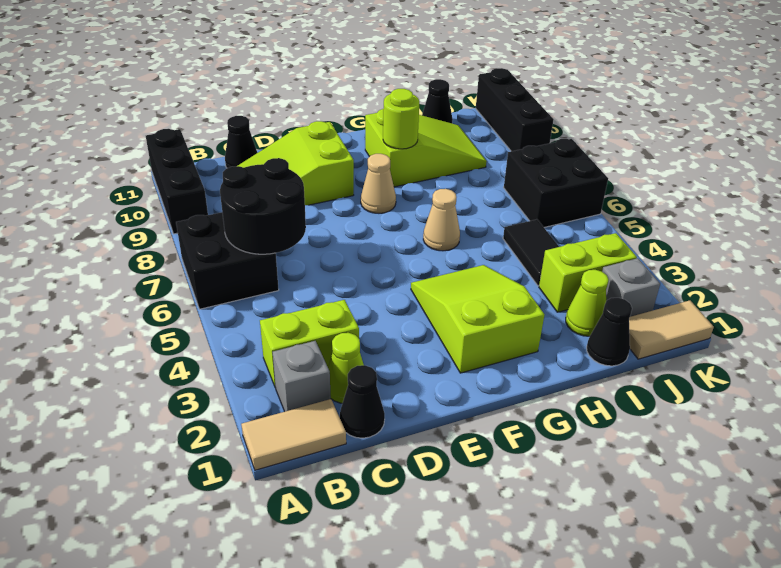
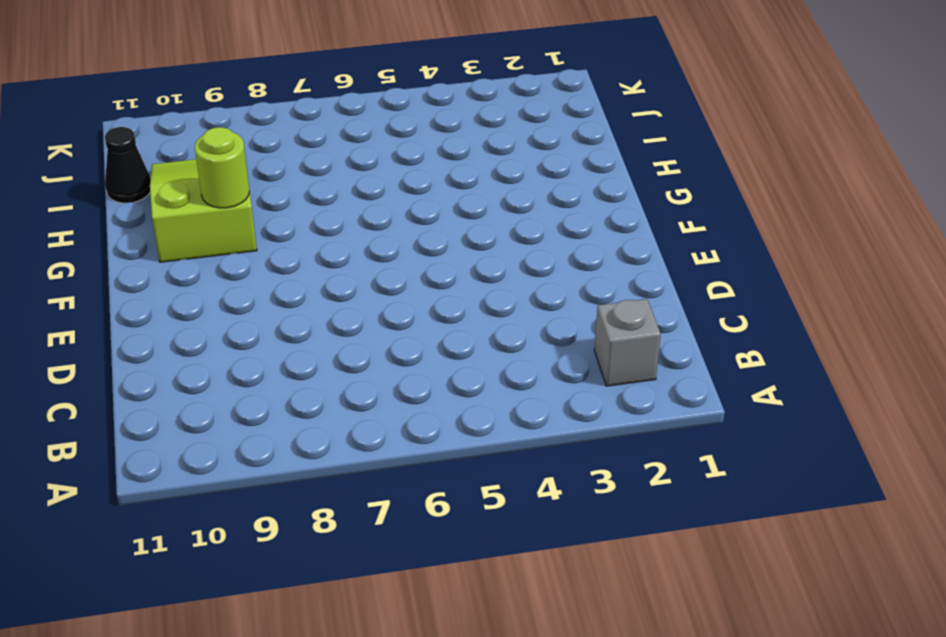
none -> tan 1x2 tile [241,399,346,470]
none -> black 2x2 brick [176,212,279,309]
none -> black 1x3 brick [146,129,208,234]

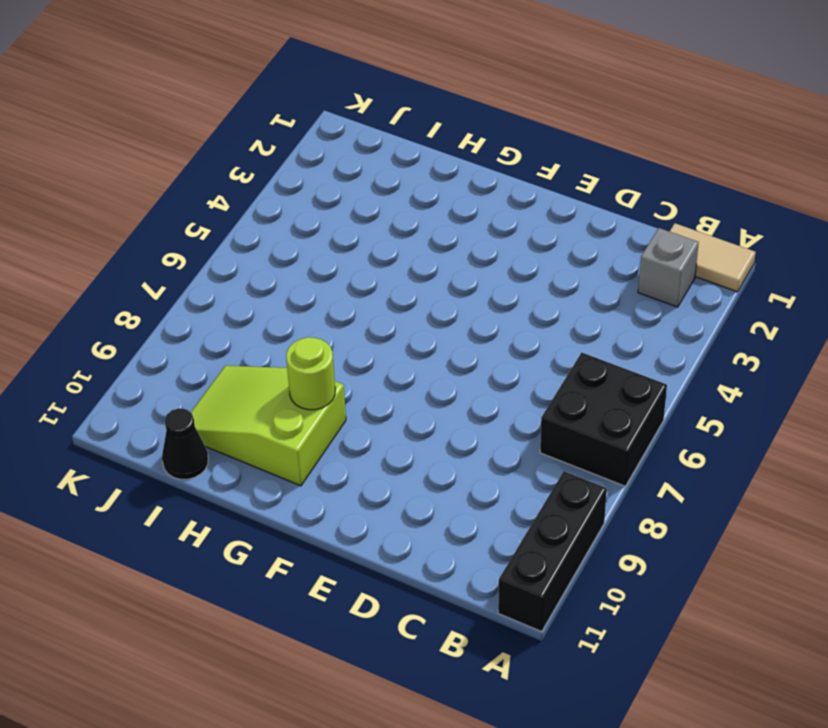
none -> lime 1x2 brick [260,300,359,388]
none -> black 1x1 cone [340,365,385,438]
none -> lime 1x1 cone [328,333,364,403]

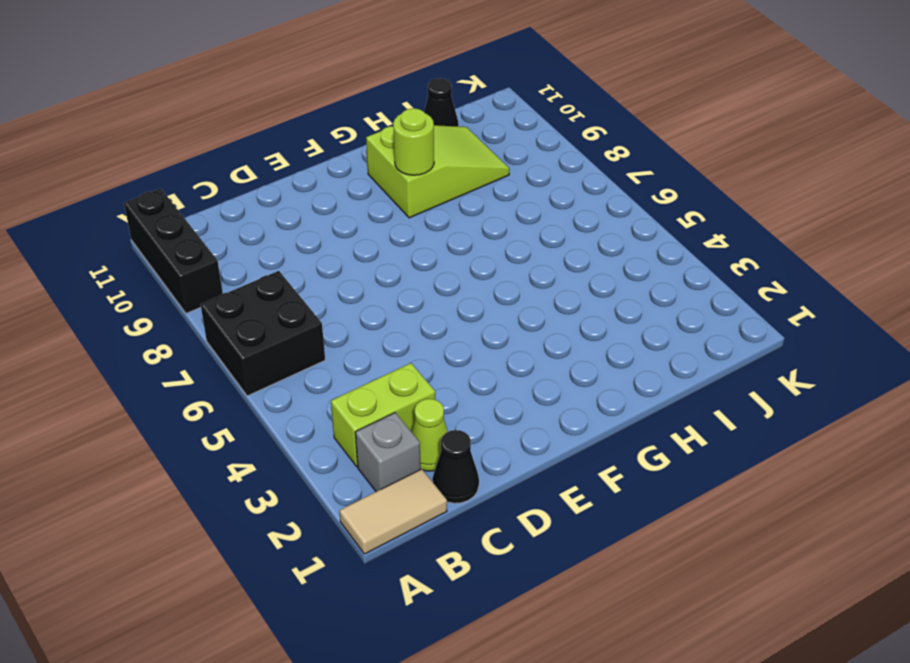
none -> lime 2x3 slope [238,121,354,205]
none -> black 1x1 cone [225,116,257,168]
none -> lime 2x3 slope [411,265,544,373]

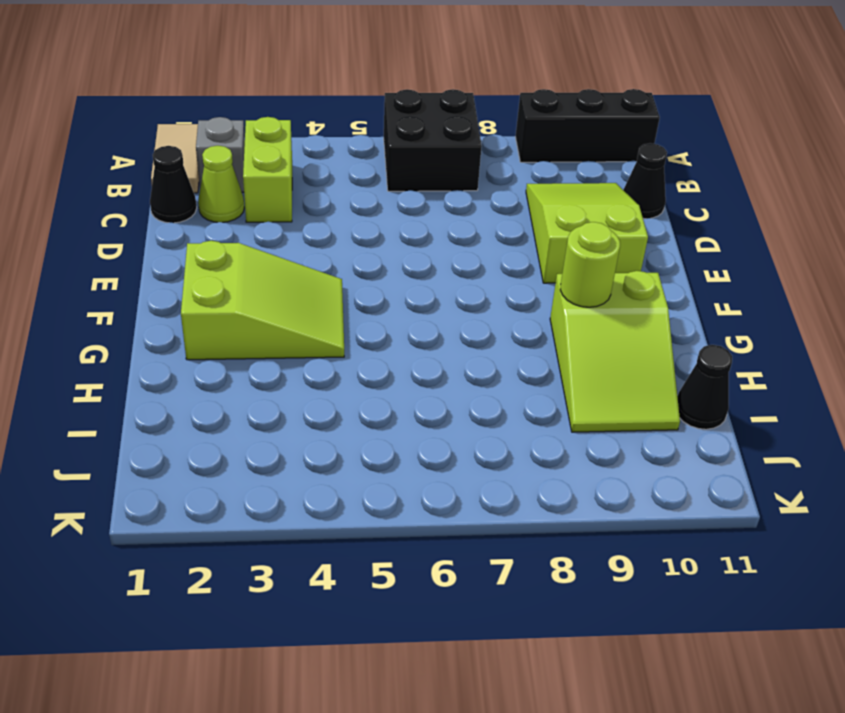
none -> tan 1x1 cone [361,154,396,213]
none -> tan 1x1 cone [423,189,460,251]
none -> black 1x1 cone [587,298,632,366]

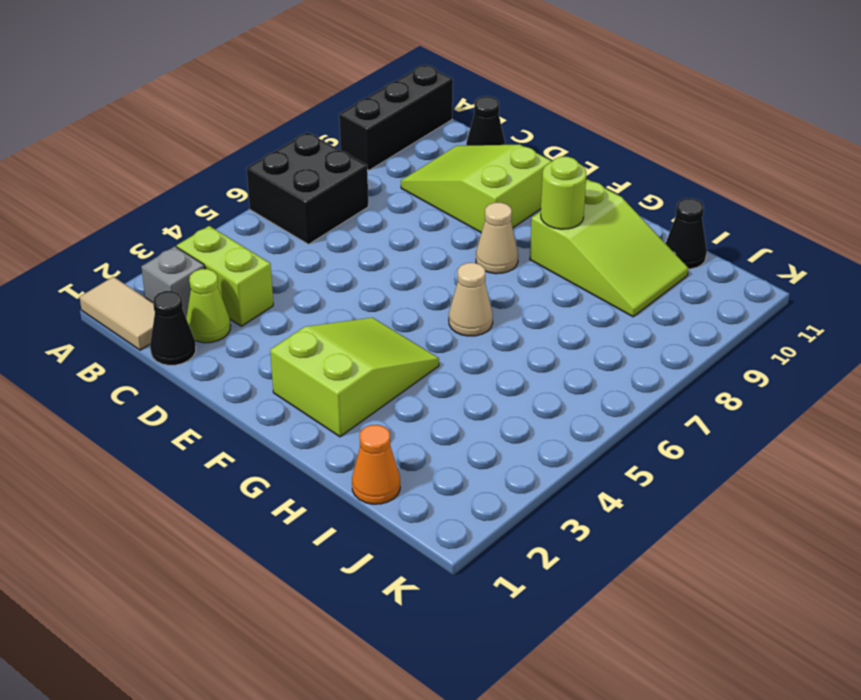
orange 1x1 cone [352,425,400,504] -> black 1x1 cone [587,298,632,366]
none -> lime 1x1 cone [566,270,609,336]
none -> lime 1x2 brick [539,233,637,312]
none -> black 1x2 tile [503,219,559,286]

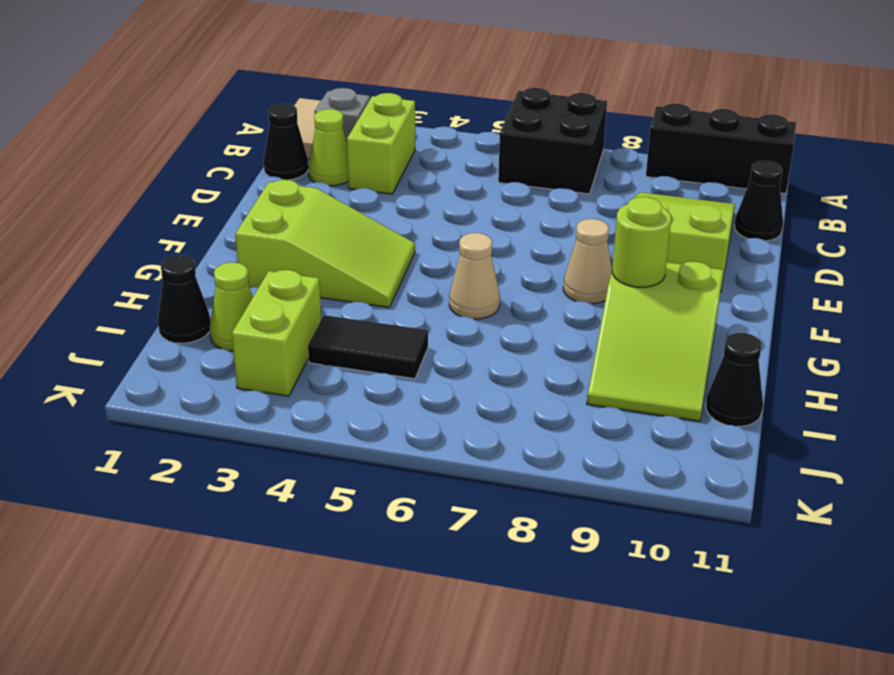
none -> tan 1x2 tile [629,300,714,359]
none -> grey 1x1 brick [602,258,660,317]
none -> black 2x2 brick [504,139,608,227]

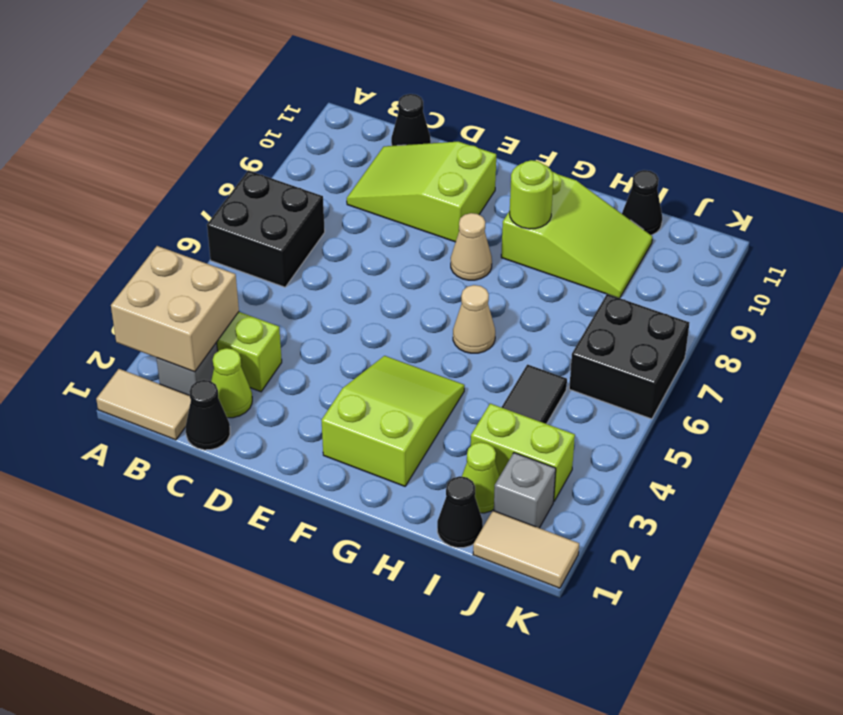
tan 2x2 brick [111,246,239,372] -> none
none -> black 1x3 brick [146,129,208,234]
none -> black 1x3 brick [476,68,553,151]
none -> black 2x2 round brick [220,158,306,254]

